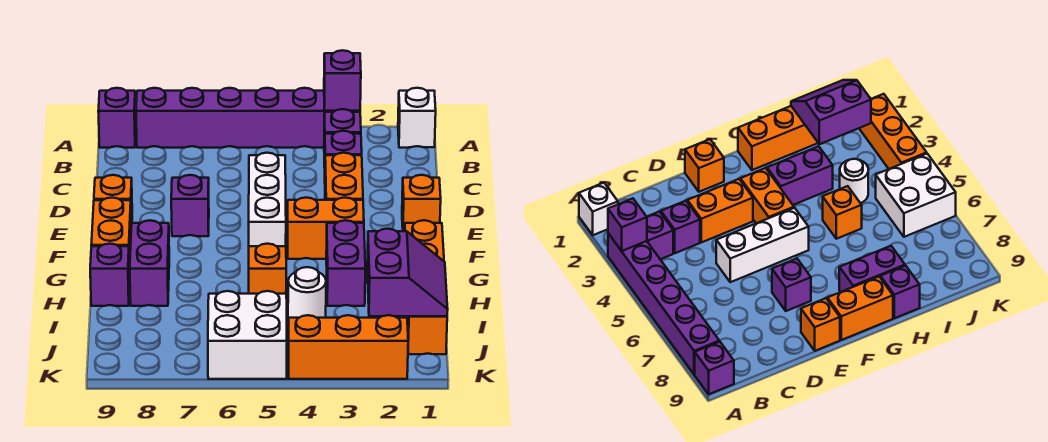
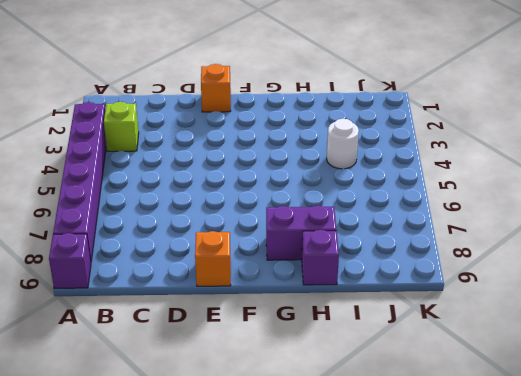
lime 1x1 brick [104,102,139,152] -> purple 1x1 brick [324,109,361,167]
none -> white 1x1 brick [398,88,436,148]
none -> purple 1x1 brick [325,131,362,155]
none -> orange 1x2 brick [325,153,363,200]

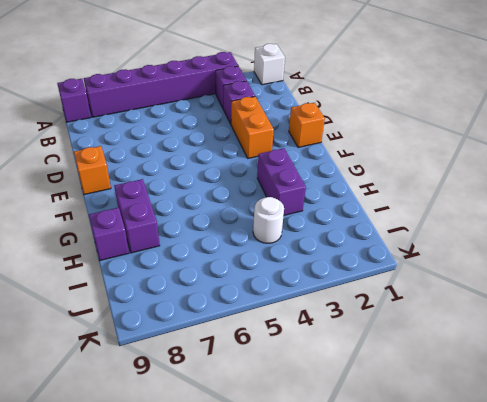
none -> white 1x3 brick [249,153,286,246]
none -> purple 1x1 brick [171,175,209,236]
none -> orange 1x2 brick [287,198,364,259]

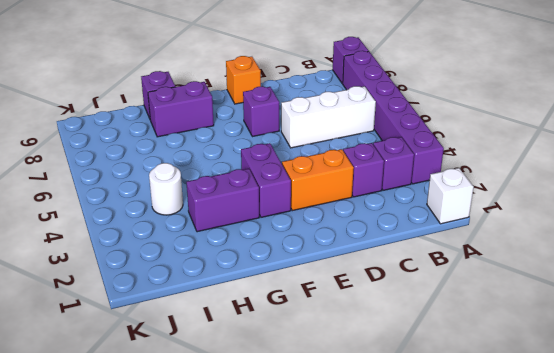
white 1x3 brick [281,86,376,148] -> white 1x3 brick moved to [249,153,286,246]
purple 1x2 brick [241,143,291,217] -> orange 1x2 brick [287,198,364,259]
none -> orange 1x1 brick [402,175,441,231]
none -> orange 1x2 brick [91,198,131,277]
none -> orange 1x4 brick [405,220,447,354]

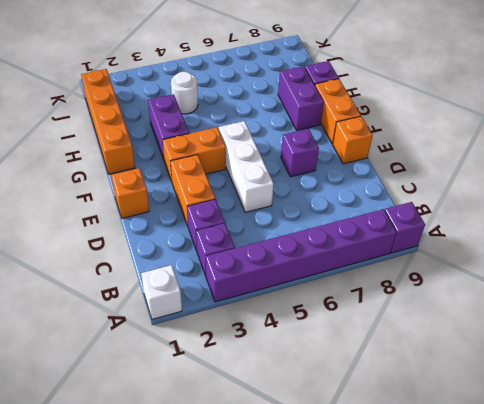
none -> orange 1x1 brick [249,244,286,294]
none -> white 2x2 brick [208,291,287,379]
none -> orange 1x3 brick [288,315,408,379]

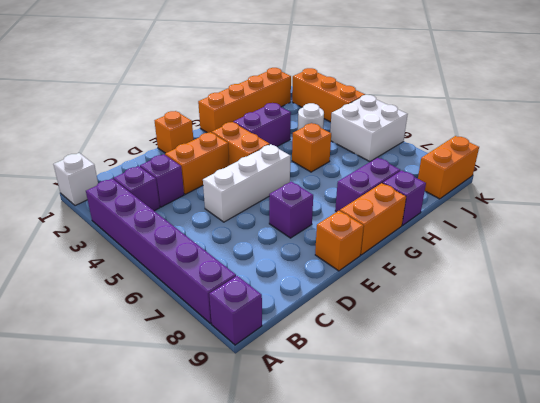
orange 1x2 brick [418,136,479,199] -> none
none -> purple 1x1 brick [324,50,361,111]
none -> purple 2x2 slope [367,229,448,316]

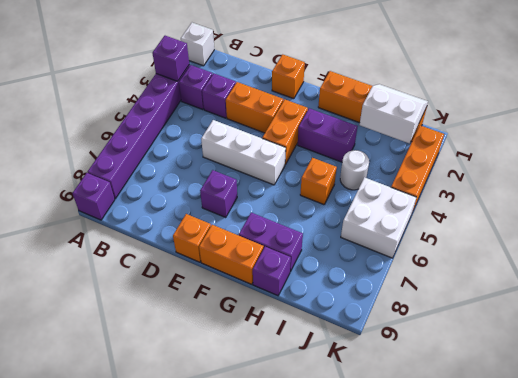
white 2x2 slope [360,84,428,143] -> purple 2x2 slope [367,229,448,316]

